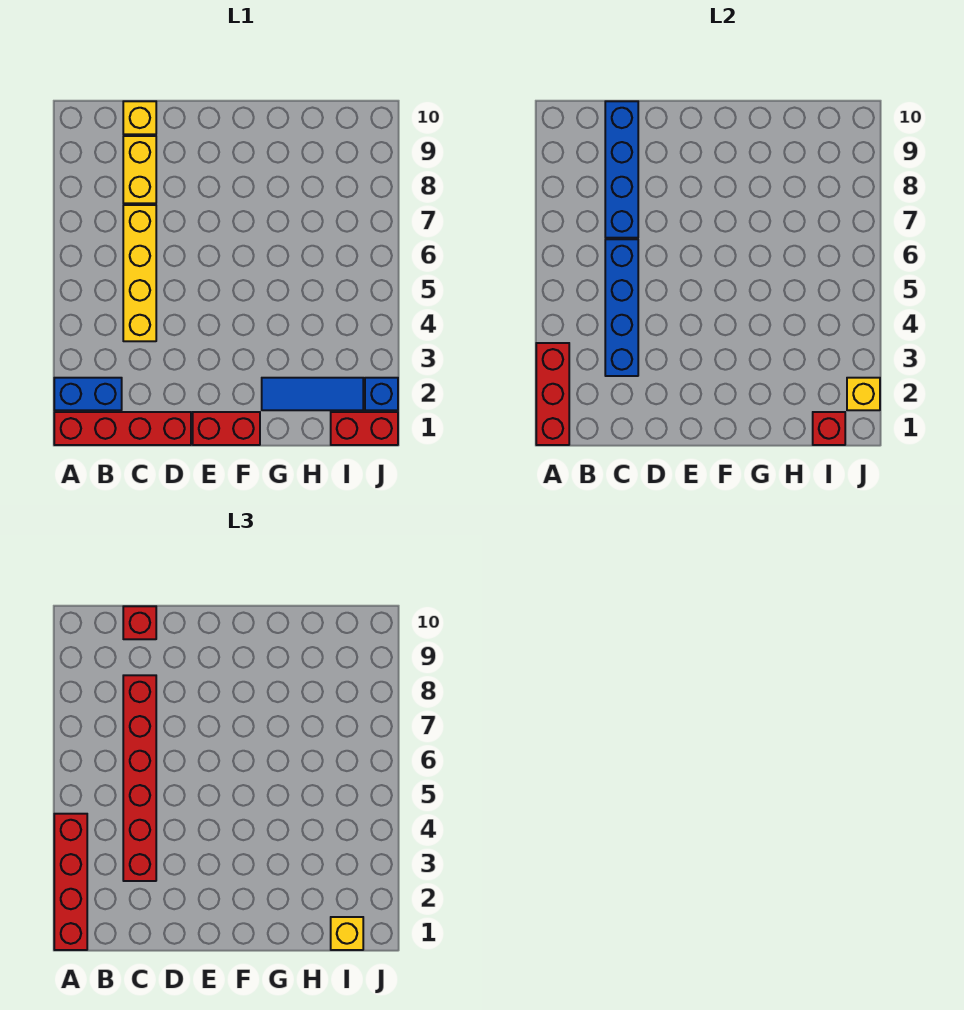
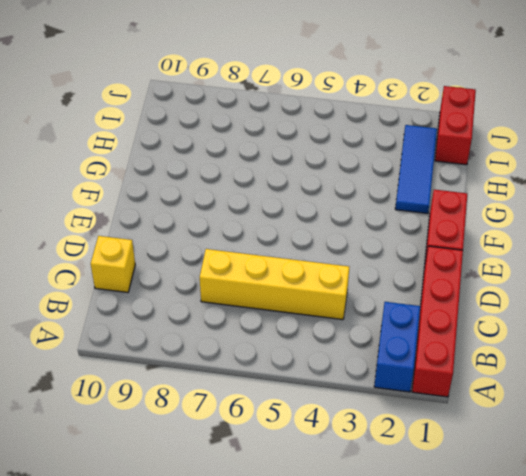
none -> yellow 1x2 brick [123,136,156,203]
none -> blue 1x1 brick [365,378,398,410]
none -> red 1x3 brick [536,343,569,445]

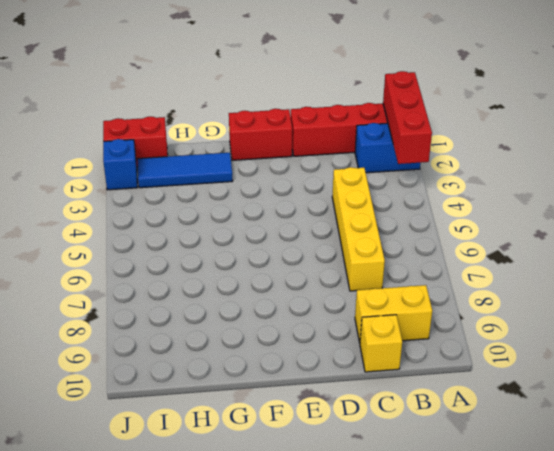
yellow 1x2 brick [355,285,432,343] -> yellow 1x2 brick turned to [123,136,156,203]
none -> blue 1x4 brick [605,239,638,376]
none -> blue 1x4 brick [605,101,638,238]
none -> red 1x1 brick [813,412,845,445]

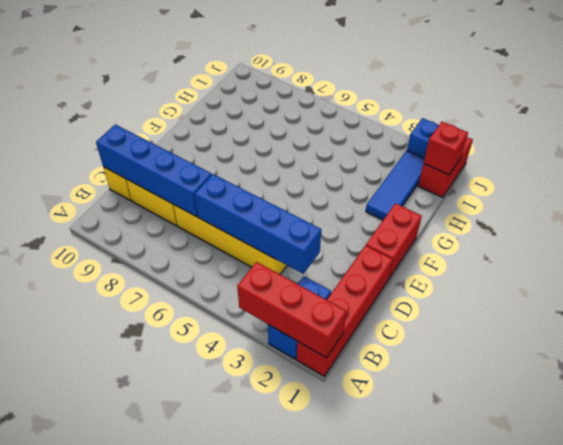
none -> yellow 1x1 brick [847,378,880,410]
none -> red 1x4 brick [54,814,87,950]
none -> red 1x6 brick [123,675,156,881]

